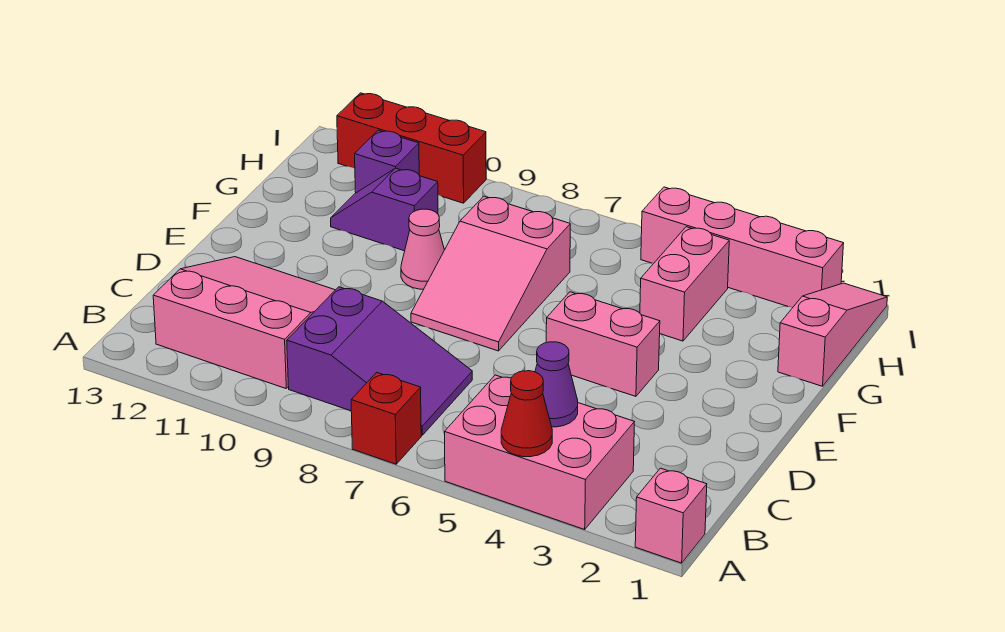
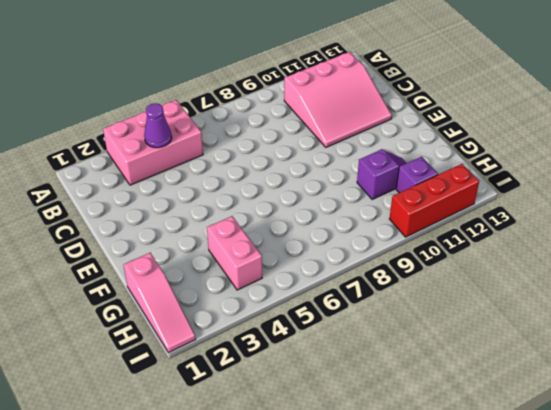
none -> pink 1x1 brick [635,468,707,563]
none -> red 1x1 brick [351,372,421,464]
none -> purple 2x3 slope [287,287,472,435]

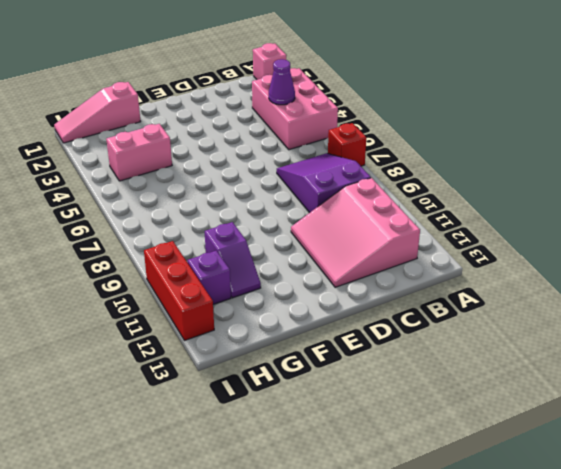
none -> pink 1x2 brick [546,292,660,396]
none -> pink 2x3 slope [411,196,570,351]
none -> pink 1x1 cone [401,209,444,289]

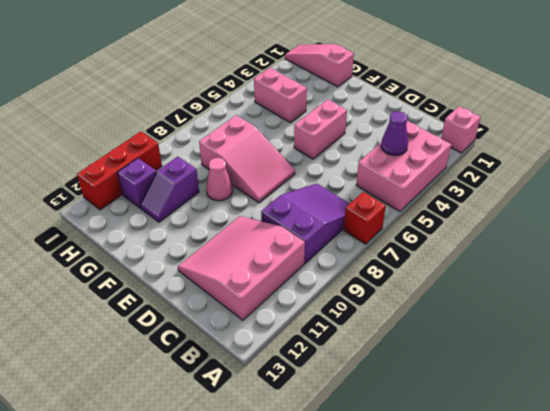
none -> pink 1x4 brick [641,187,844,307]
none -> red 1x1 cone [501,371,552,457]

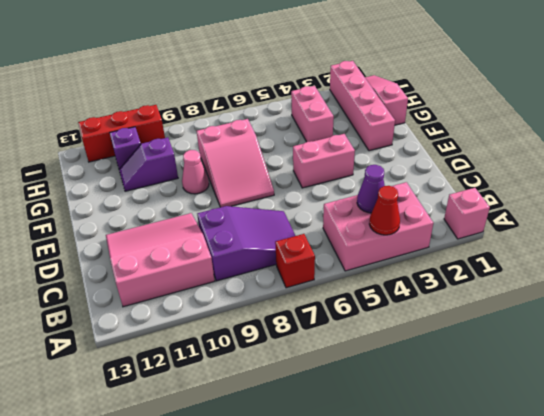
pink 1x4 brick [330,61,395,151] -> pink 1x4 brick turned to [641,187,844,307]

